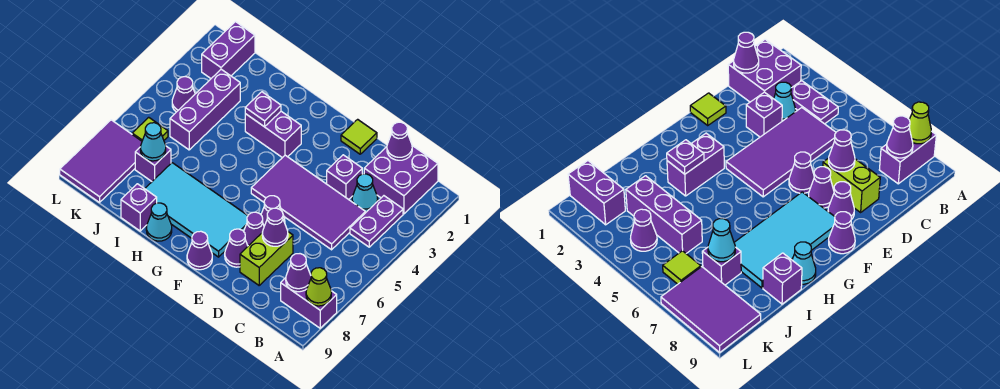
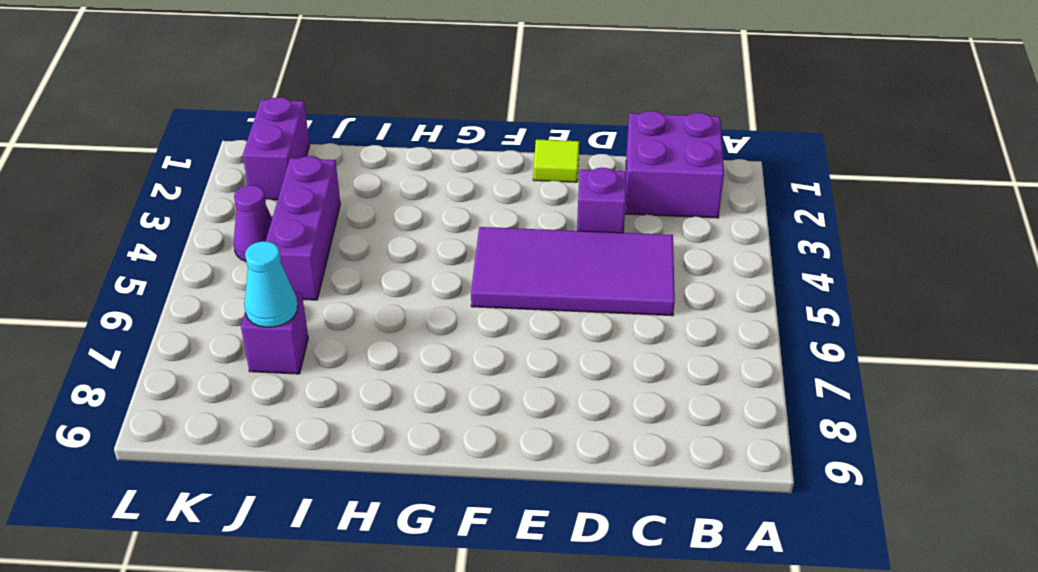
none -> purple 1x2 brick [281,278,337,328]
none -> purple 1x2 plate [350,196,403,247]
none -> cyan 1x1 cone [352,174,378,212]

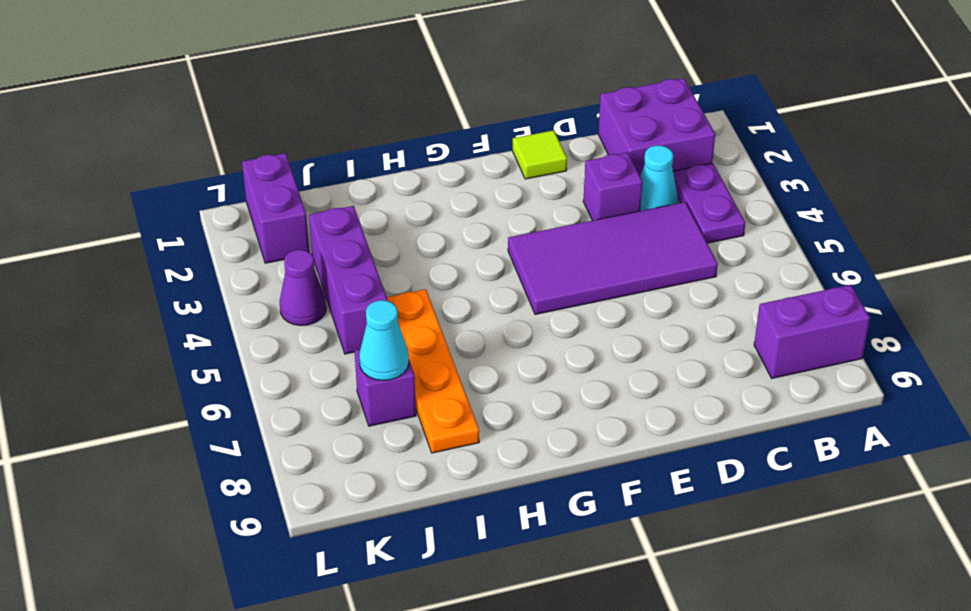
orange 1x4 plate [387,289,479,453] -> cyan 2x4 tile [145,163,248,257]
none -> lime 1x2 brick [240,232,293,285]
none -> purple 1x1 cone [261,196,285,226]
none -> purple 1x1 cone [244,212,264,246]

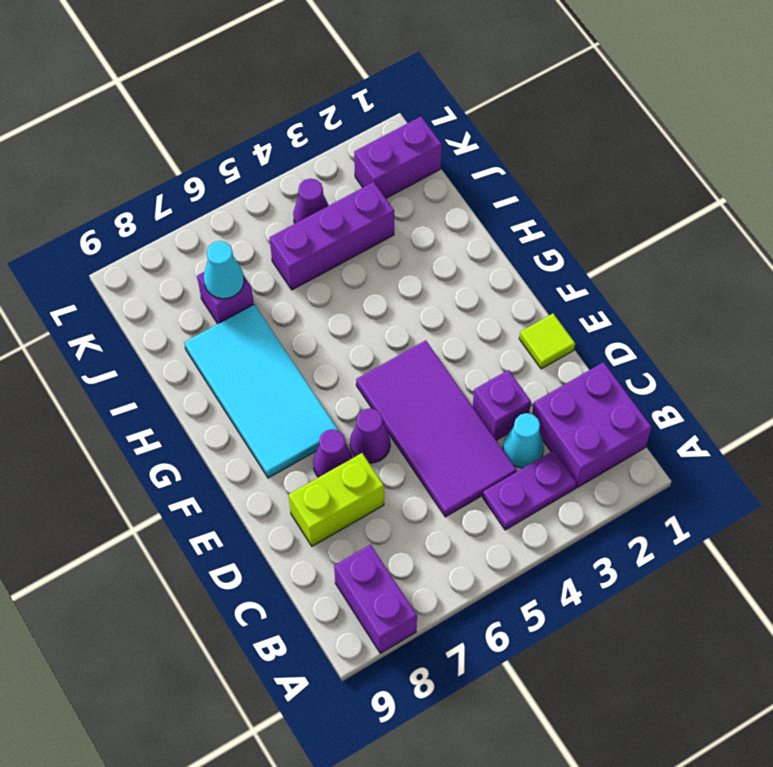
none -> purple 1x1 cone [225,229,248,267]
none -> purple 1x1 cone [187,231,212,270]
none -> purple 1x2 brick [245,111,301,158]

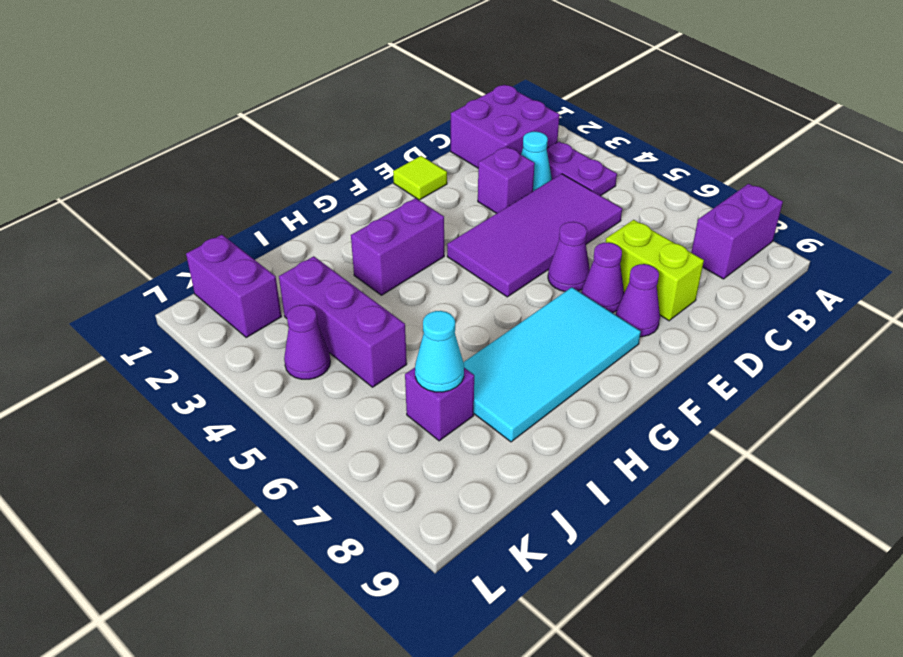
none -> purple 1x1 cone [187,231,212,270]
none -> cyan 1x1 cone [146,203,172,241]
none -> purple 1x1 brick [121,184,157,231]

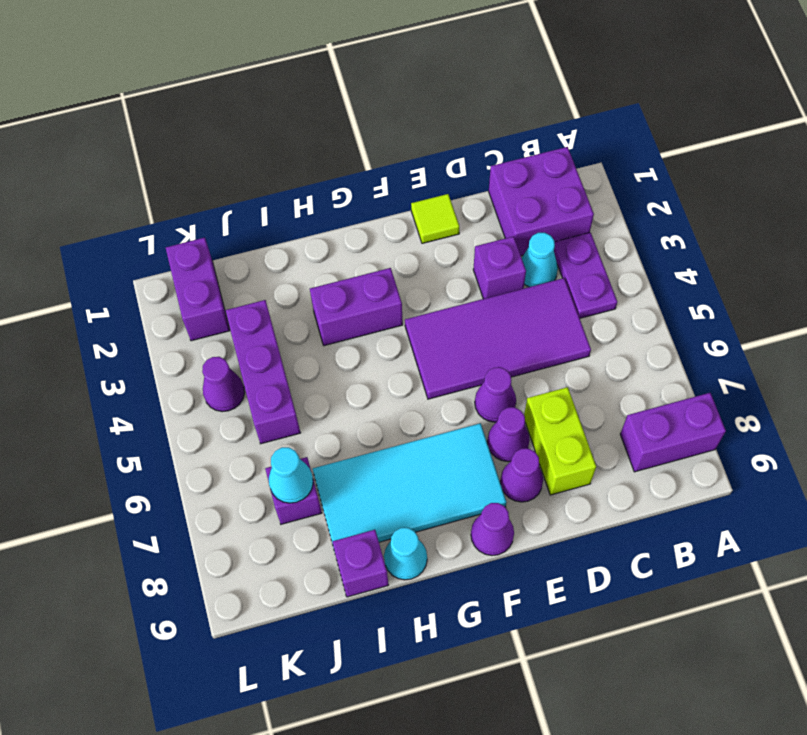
none -> lime 1x1 tile [132,117,168,141]
none -> purple 2x3 tile [60,120,142,202]
none -> lime 1x1 cone [306,268,331,306]

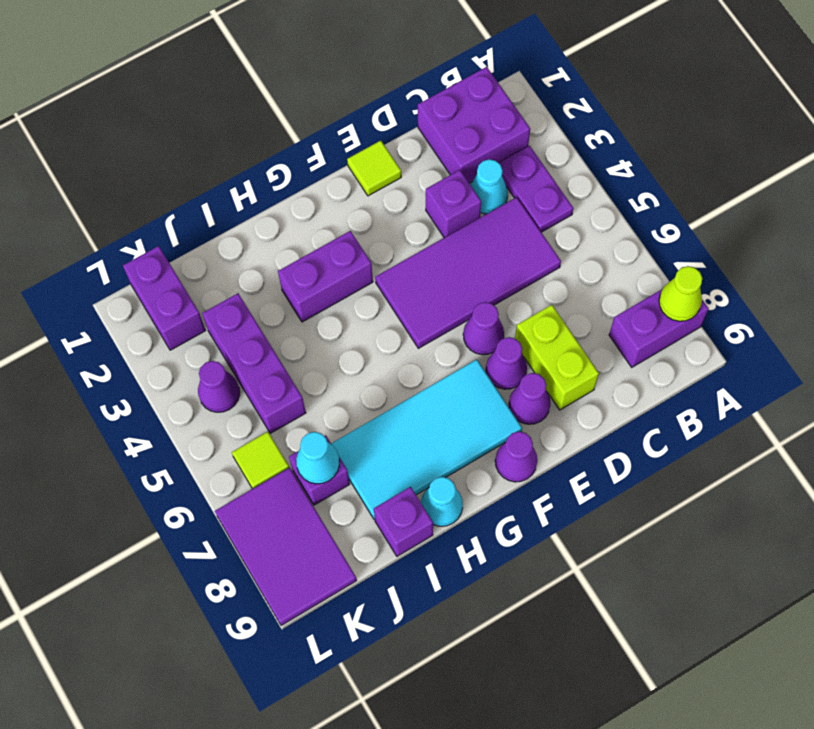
none -> purple 1x1 cone [286,254,311,292]
none -> purple 1x1 cone [387,122,412,160]
none -> purple 1x1 cone [262,208,288,246]

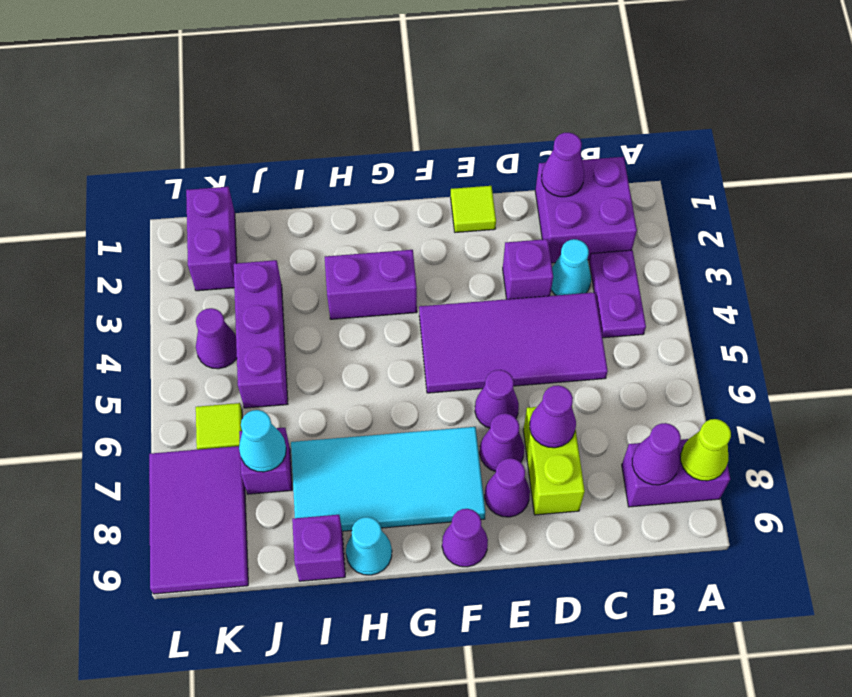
none -> purple 1x1 plate [245,92,281,127]

